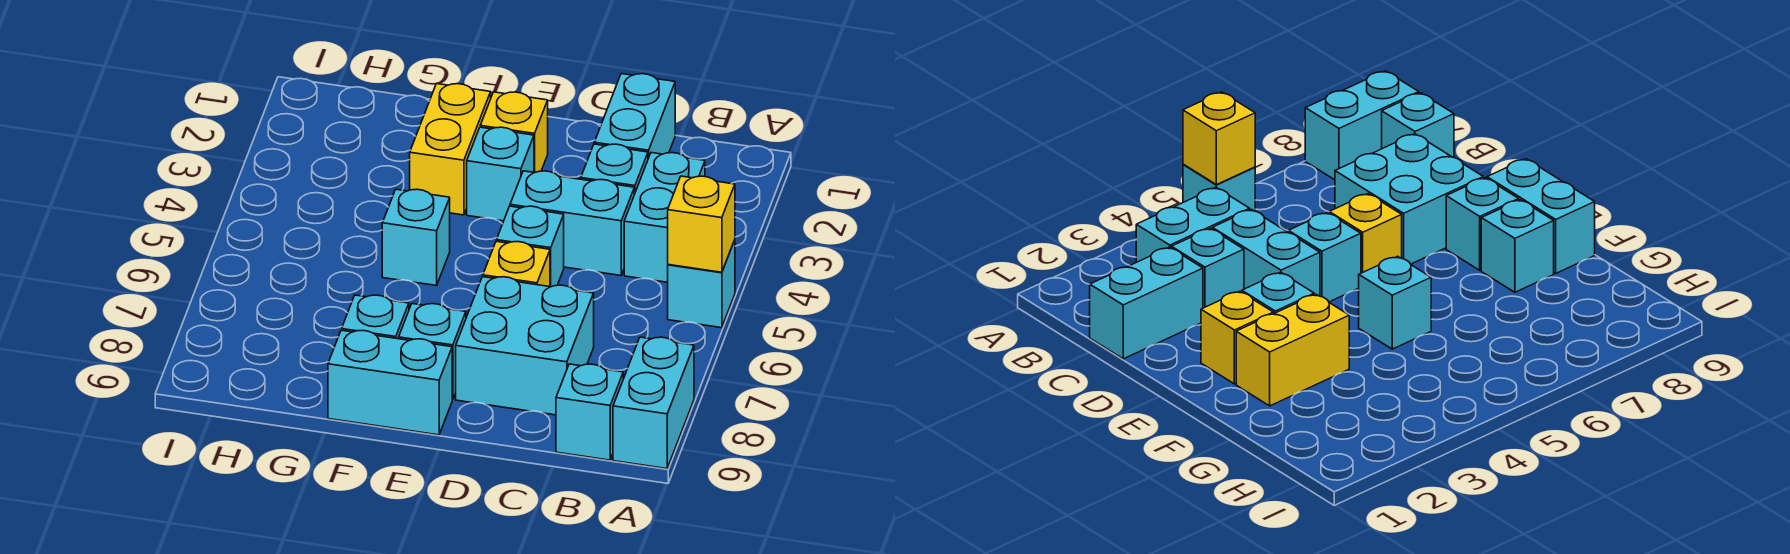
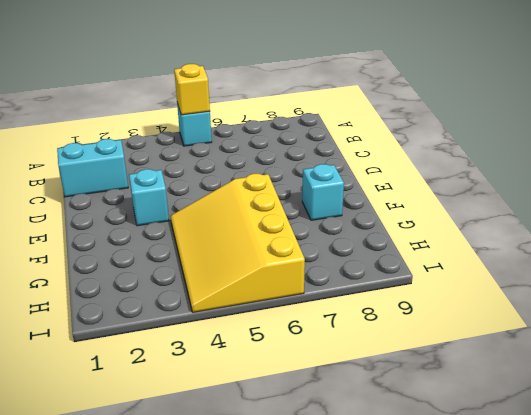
yellow 3x4 slope [170,174,305,312] -> cyan 1x1 brick [382,189,450,286]
none -> cyan 1x2 brick [613,337,694,469]
none -> cyan 1x2 brick [624,153,705,282]
none -> cyan 1x1 brick [556,364,623,460]

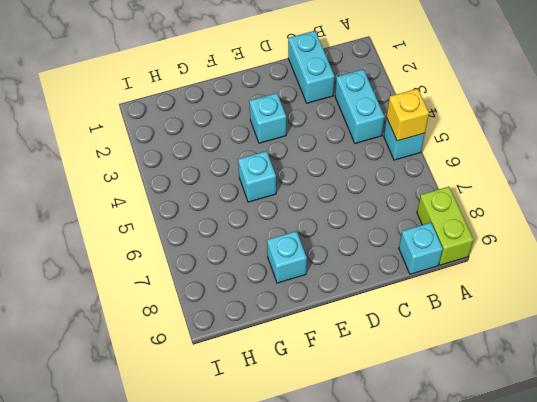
lime 1x2 brick [417,187,474,265] -> cyan 1x2 brick [613,337,694,469]
none -> cyan 1x1 brick [581,144,648,194]
none -> cyan 1x2 brick [510,171,634,275]
none -> cyan 2x2 brick [456,277,594,415]

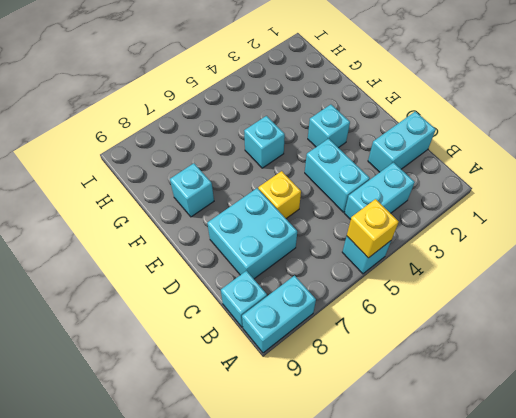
none -> cyan 1x1 brick [581,144,648,194]
none -> cyan 1x1 brick [497,206,564,287]
none -> yellow 1x1 brick [480,92,548,173]

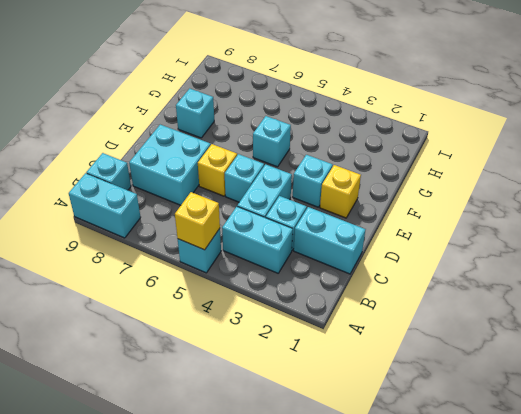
none -> cyan 1x1 brick [399,304,466,400]
none -> cyan 1x2 brick [328,330,452,435]
none -> yellow 1x2 brick [410,84,491,215]

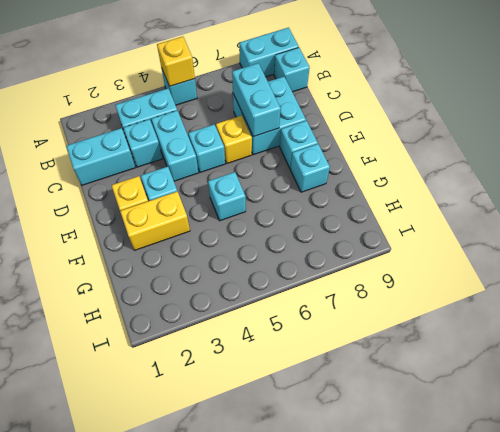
cyan 1x2 brick [232,63,281,137] -> cyan 1x2 brick moved to [328,330,452,435]

